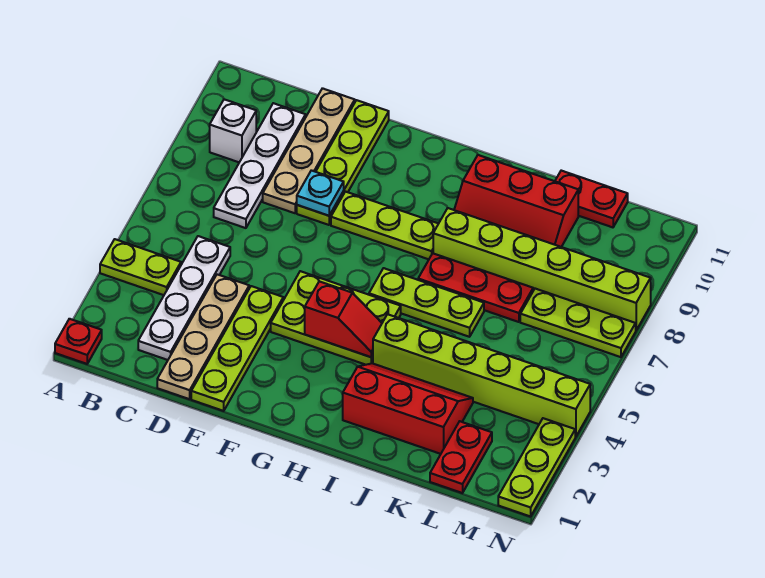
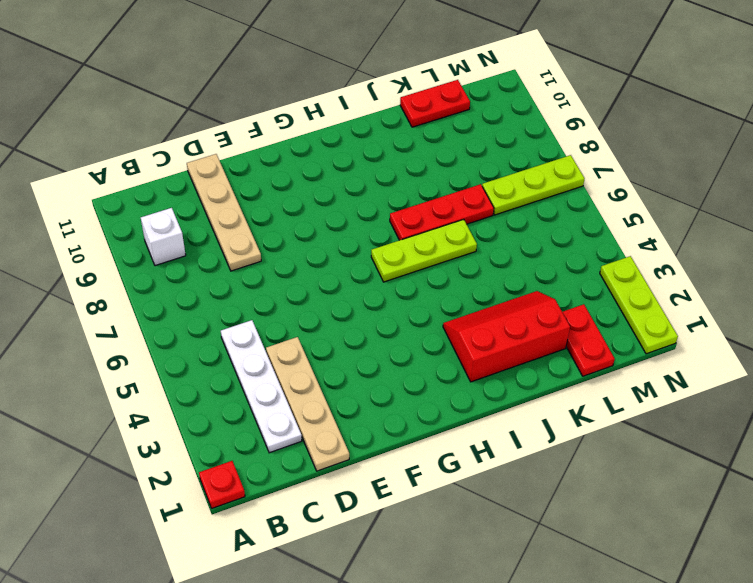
none -> lime 1x2 plate [100,239,181,295]
none -> white 1x4 plate [214,103,306,228]
none -> lime 1x4 plate [191,286,283,411]

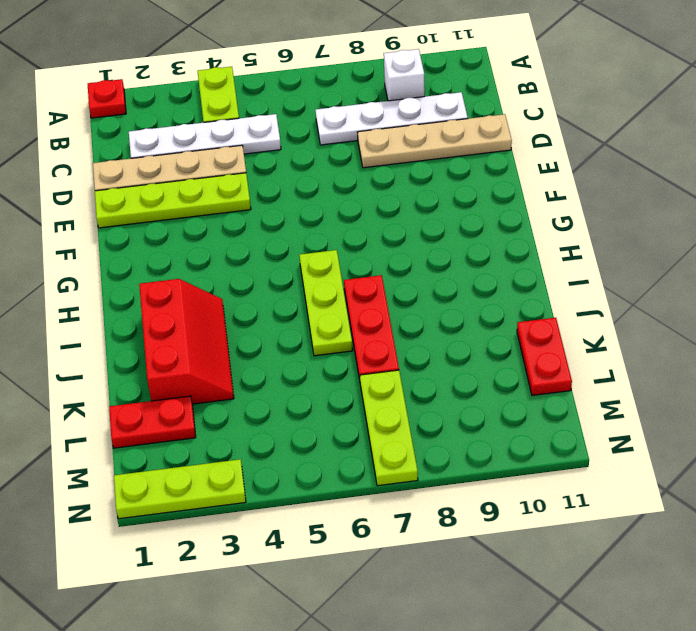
none -> lime 1x4 plate [297,100,389,225]
none -> lime 2x3 plate [271,271,401,365]
none -> lime 1x3 plate [331,192,439,259]

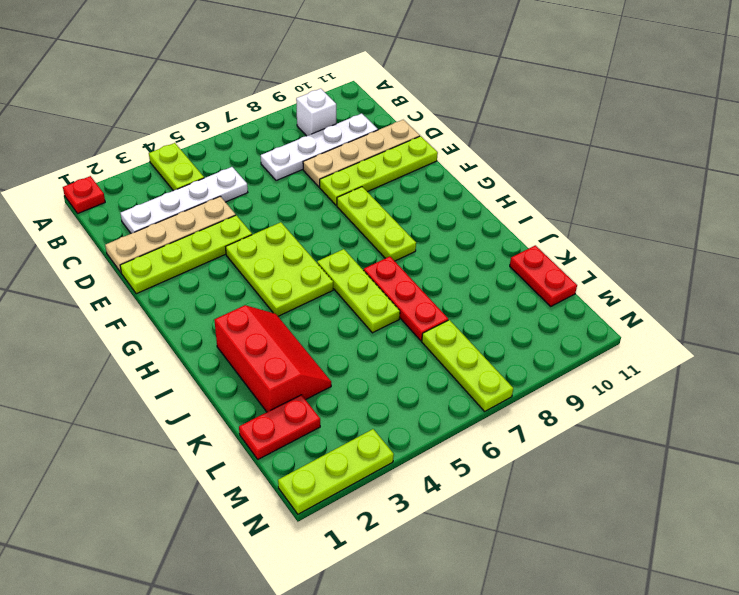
none -> lime 1x6 brick [373,314,590,437]
none -> lime 1x6 brick [433,208,651,330]
none -> red 2x3 slope [454,155,578,247]

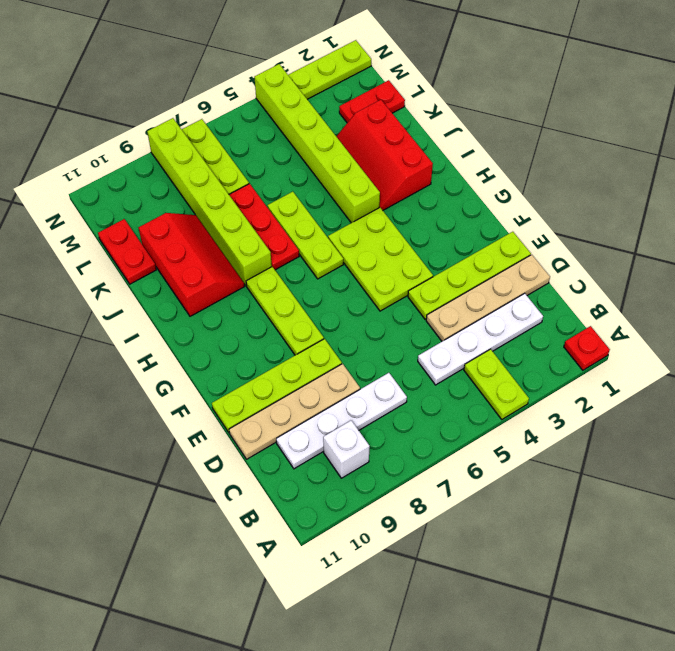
none -> cyan 1x1 plate [297,170,344,216]
none -> red 1x2 slope [305,281,382,357]

